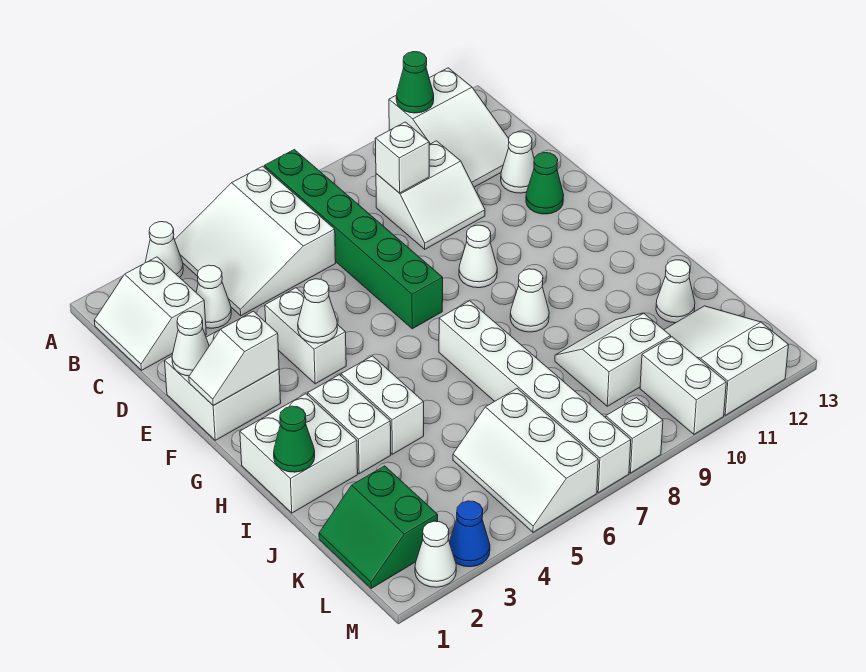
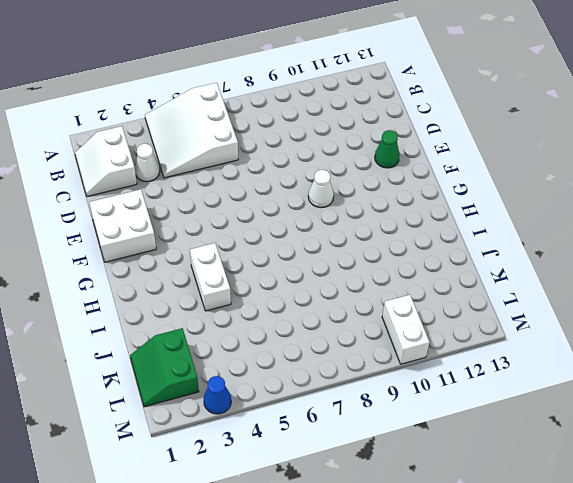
none -> white 1x1 cone [145,222,183,277]
none -> green 1x6 brick [264,150,443,329]
none -> white 2x3 slope [389,68,509,187]
none -> white 2x2 slope [376,141,485,249]

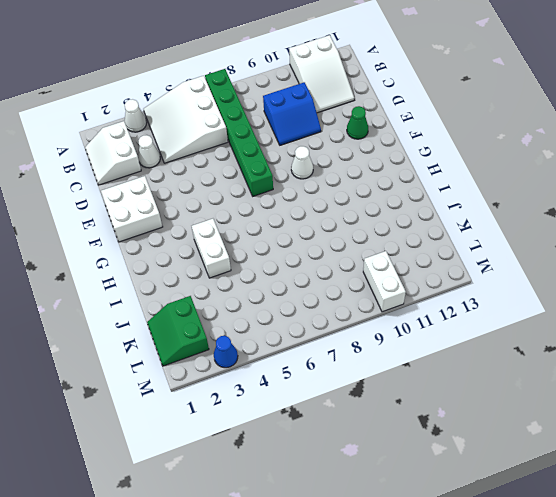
blue 2x2 slope [263,82,321,145] -> white 2x2 slope [376,141,485,249]
none -> white 1x1 cone [501,132,534,193]
none -> white 1x2 brick [265,288,346,384]
none -> white 2x2 brick [240,394,358,513]
none -> white 1x2 brick [308,375,391,474]

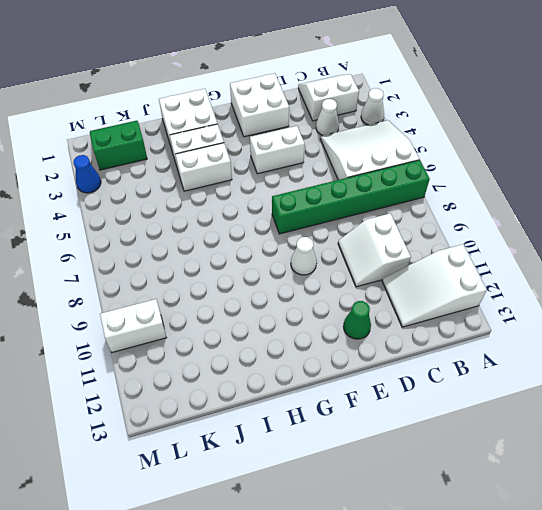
none -> white 1x1 cone [501,132,534,193]
none -> white 1x6 brick [439,301,631,493]
none -> white 1x1 cone [510,269,549,332]
none -> white 2x2 slope [555,313,671,406]

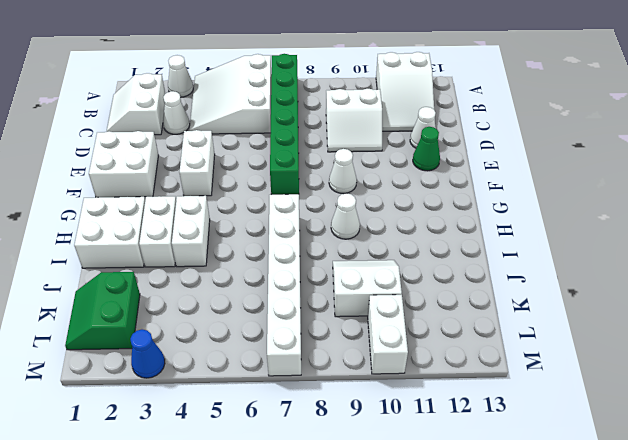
none -> white 1x1 cone [656,260,695,323]
none -> white 2x3 slope [453,389,598,532]
none -> white 2x3 slope [664,306,789,415]
none -> white 1x1 cone [415,521,456,587]

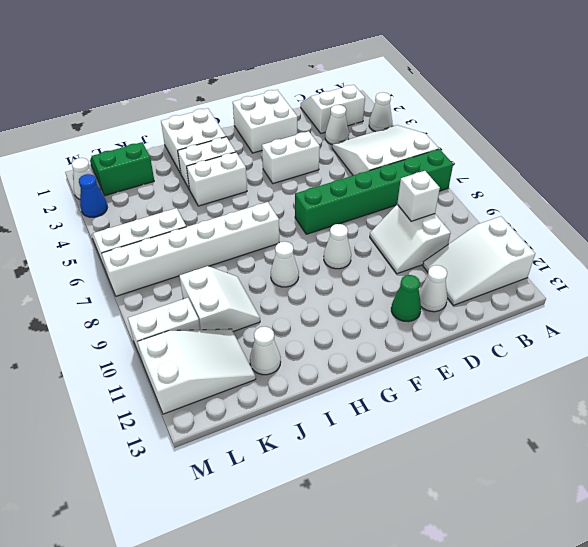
none -> white 1x1 brick [606,398,663,473]
none -> green 1x1 cone [396,52,434,113]
none -> white 1x1 cone [172,311,209,376]
none -> white 1x2 slope [189,311,279,406]

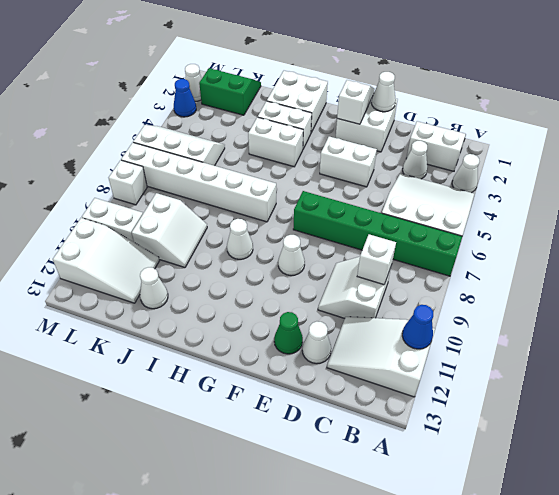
blue 1x1 cone [402,305,433,349] -> green 1x1 cone [396,52,434,113]
none -> white 1x1 cone [298,279,338,343]
none -> green 1x1 cone [274,406,315,472]

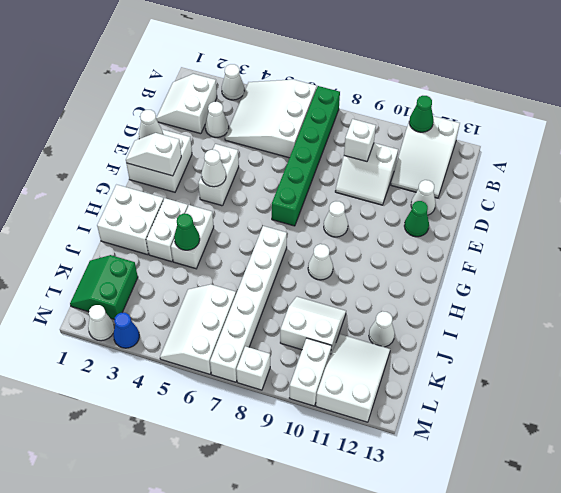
green 1x1 cone [174,213,200,250] -> green 1x1 cone moved to [274,406,315,472]

